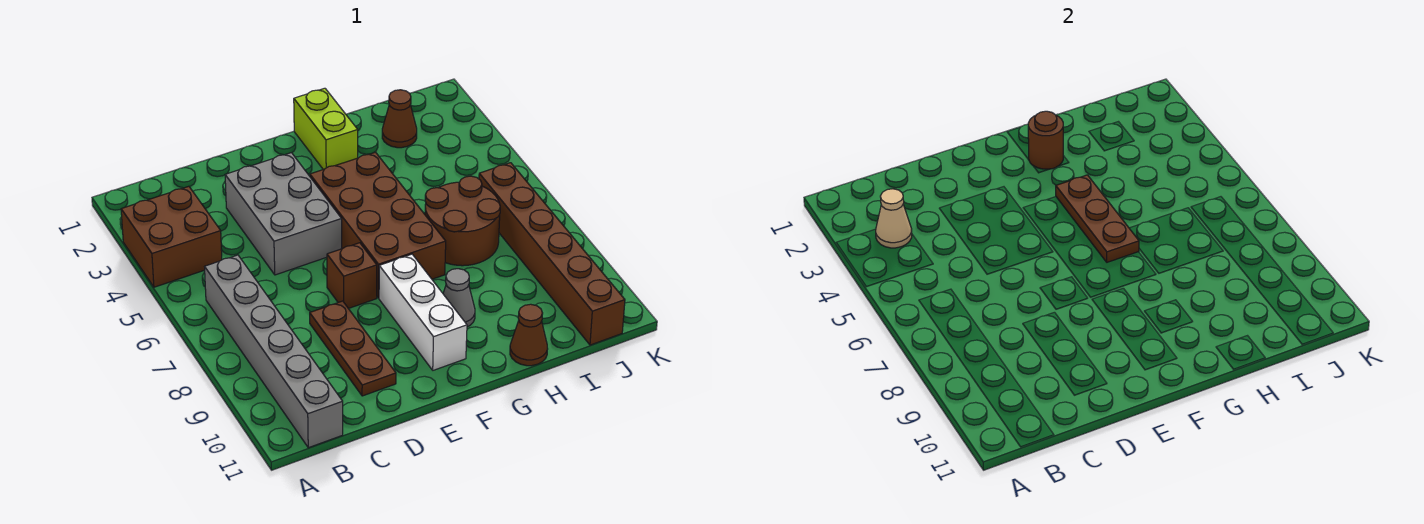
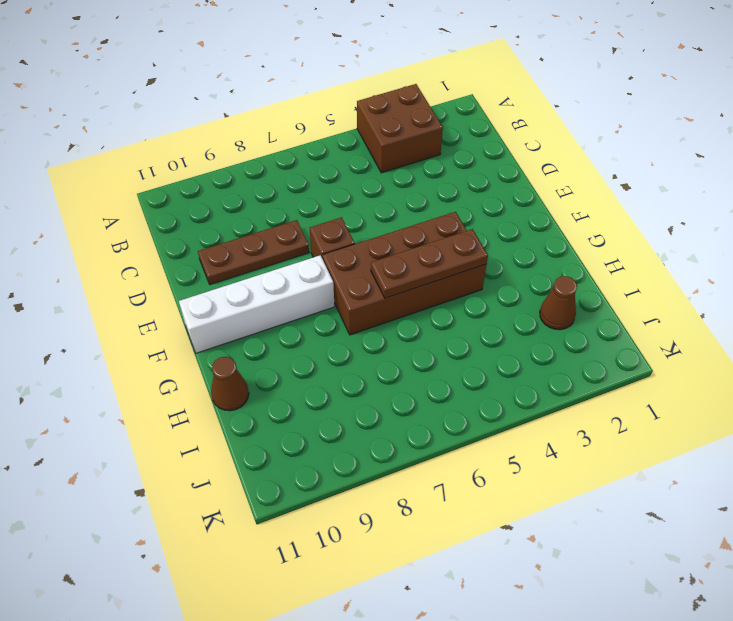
white 1x4 brick [179,255,335,353] -> white 1x3 brick [379,254,467,370]
none -> grey 1x6 brick [205,255,343,448]
none -> grey 2x3 brick [225,153,342,275]
none -> lime 1x2 brick [294,88,358,169]

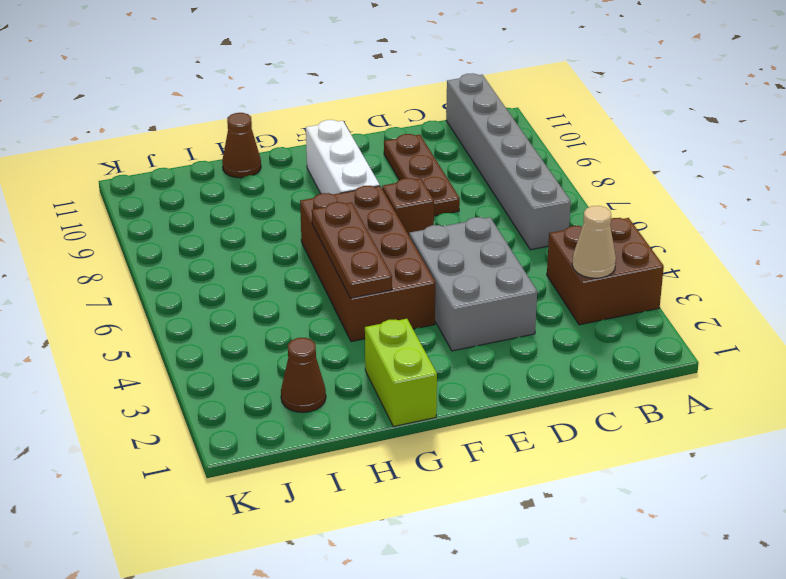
none -> grey 1x1 cone [443,269,475,327]
none -> brown 2x2 round brick [425,176,500,266]
none -> brown 1x6 brick [479,163,625,345]

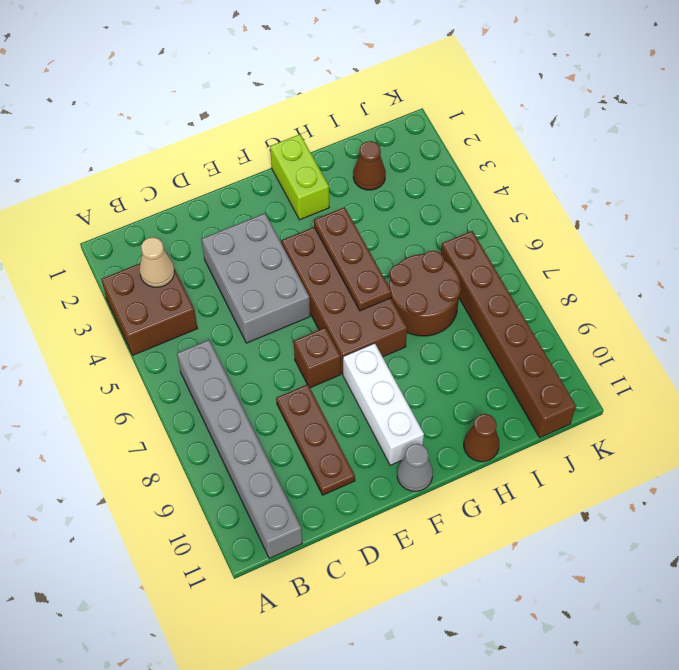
grey 1x1 cone [397,444,433,491] -> grey 1x1 cone moved to [443,269,475,327]
none -> brown 1x1 round brick [1028,111,1063,169]

